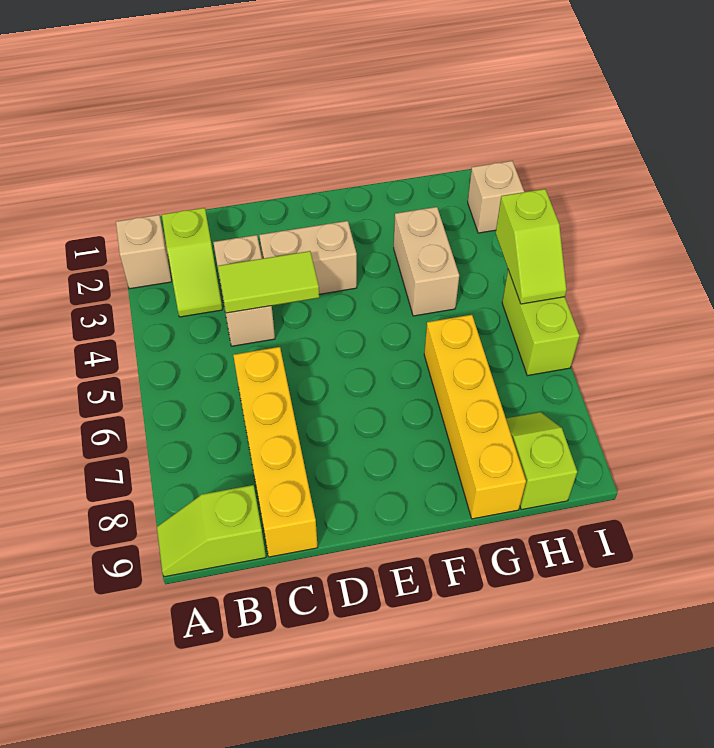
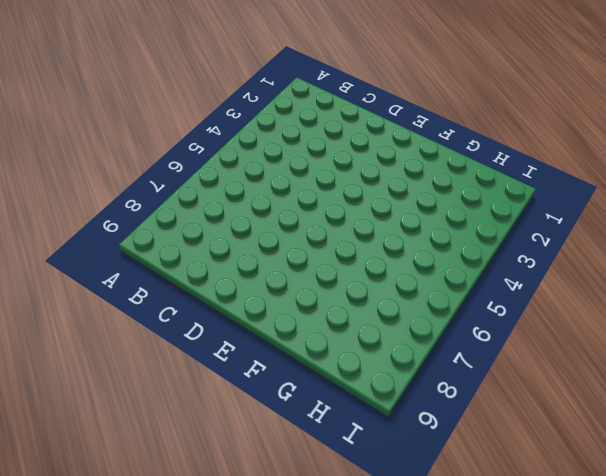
none -> tan 1x1 brick [116,215,172,289]
none -> lime 1x2 slope [157,485,266,577]
none -> lime 1x2 slope [162,208,223,317]

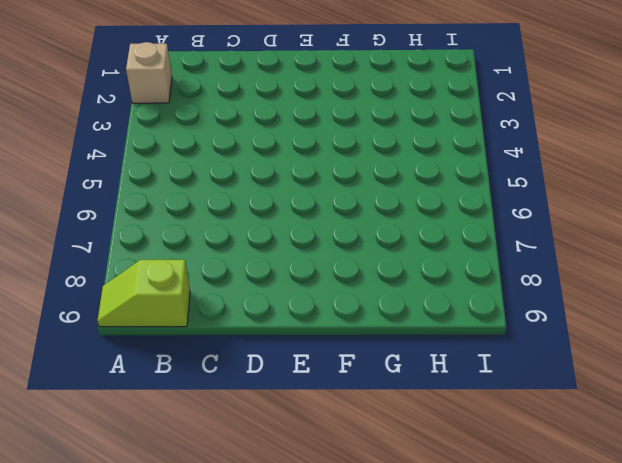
none -> lime 1x2 slope [162,208,223,317]
none -> tan 1x2 brick [213,235,275,346]
none -> yellow 1x4 brick [233,347,318,557]

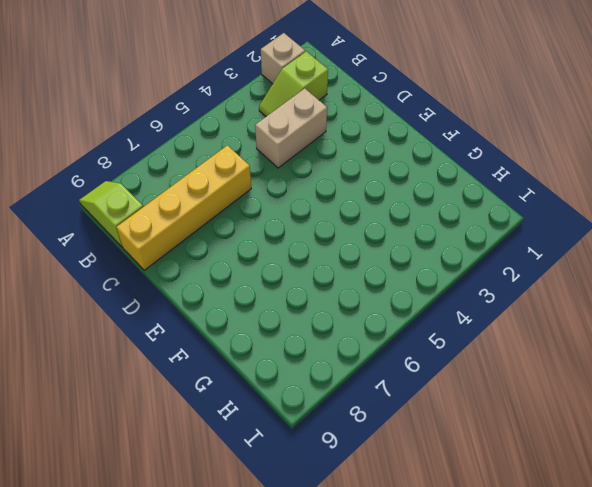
none -> tan 1x2 brick [259,221,357,294]
none -> tan 1x2 brick [394,207,459,316]
none -> yellow 1x4 brick [424,315,526,519]

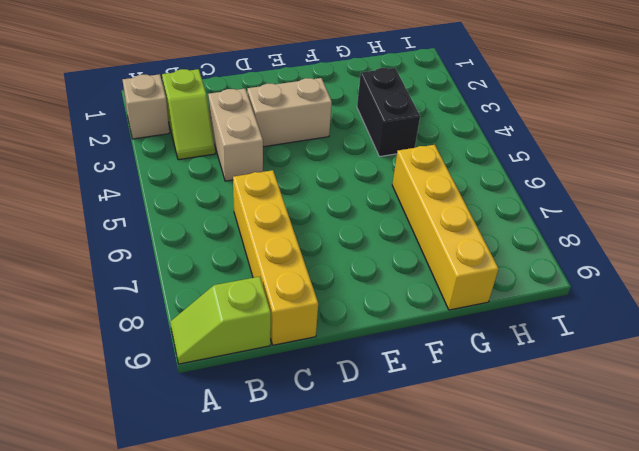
black 1x2 brick [357,68,420,157] -> tan 1x2 brick [394,207,459,316]
none -> lime 1x2 slope [506,412,577,510]
none -> tan 1x1 brick [468,161,524,233]
none -> lime 1x2 brick [502,270,579,376]

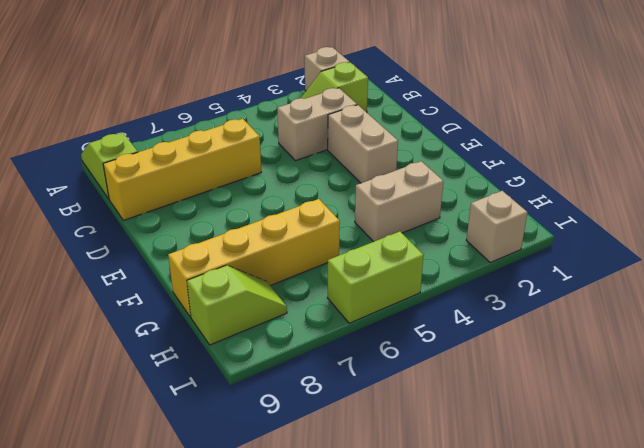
none -> lime 1x2 tile [218,251,319,313]
none -> lime 1x2 slope [496,189,566,304]

